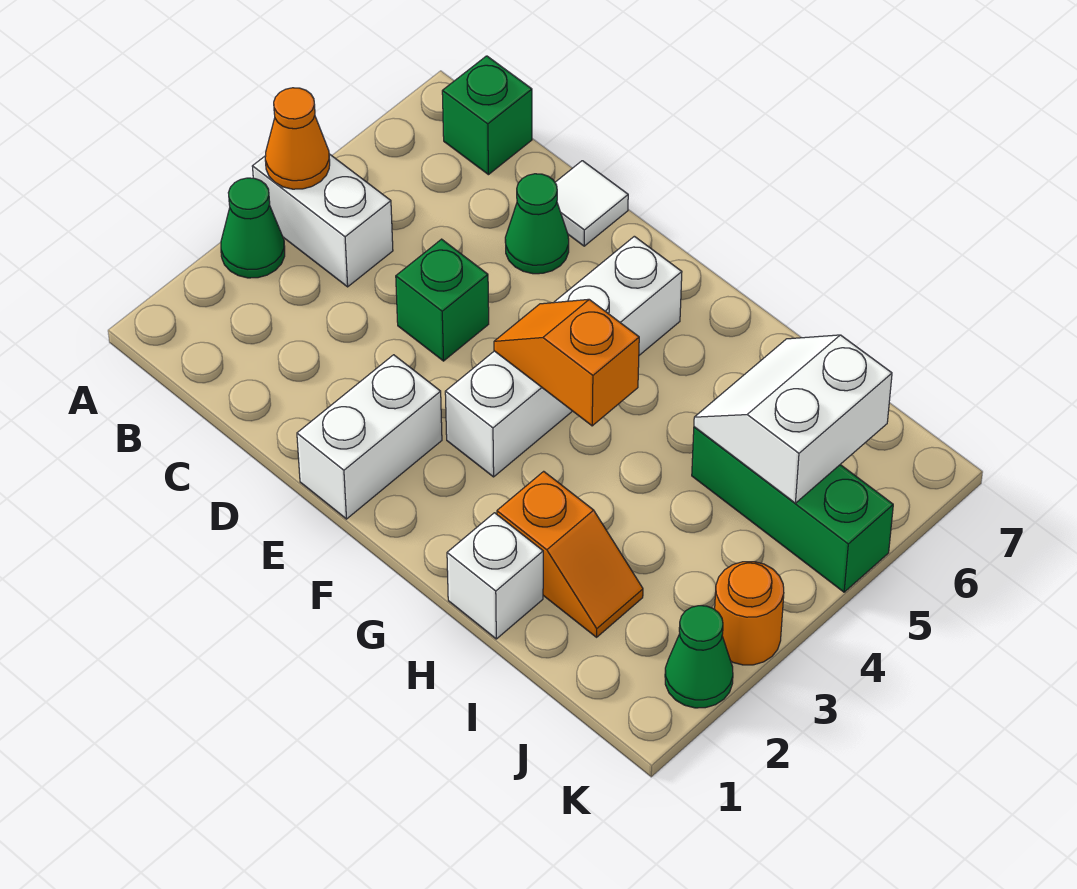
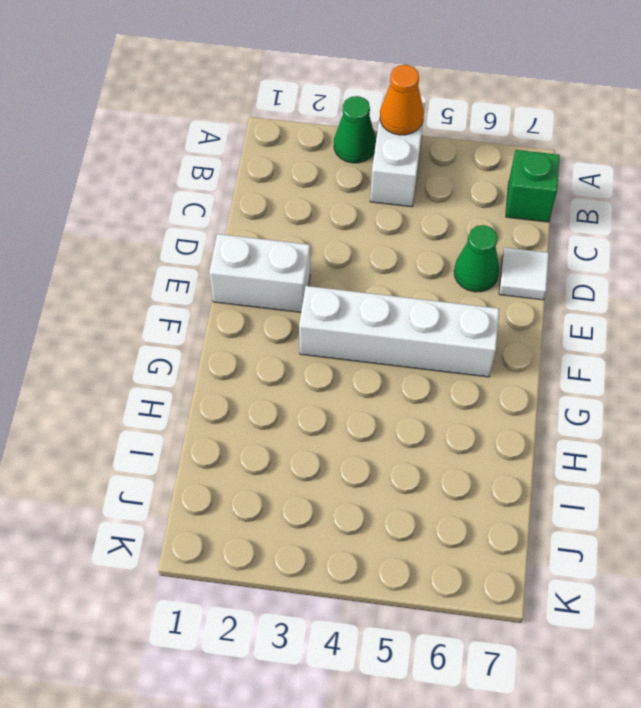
none -> green 1x1 brick [396,239,489,361]
none -> white 1x1 brick [447,513,543,639]
none -> orange 1x2 slope [497,471,643,637]

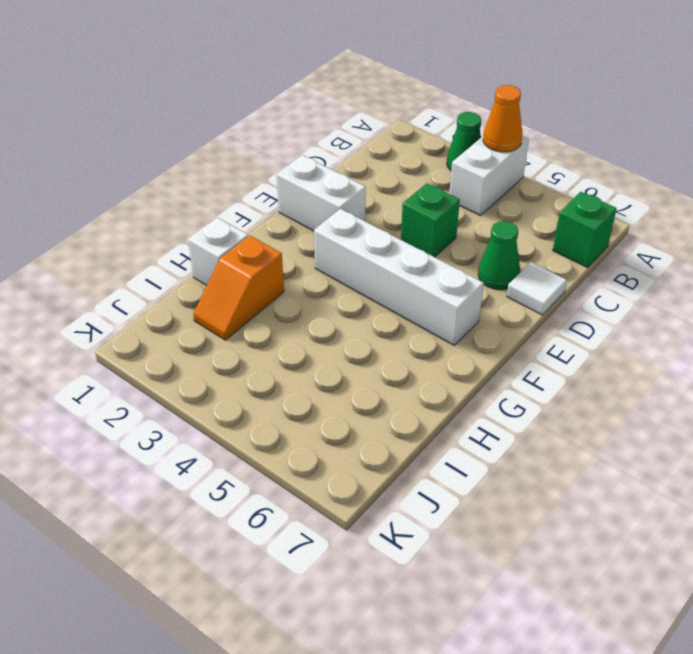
none -> green 1x3 brick [692,427,893,592]
none -> green 1x1 cone [665,606,733,708]
none -> orange 1x1 round brick [715,562,784,665]

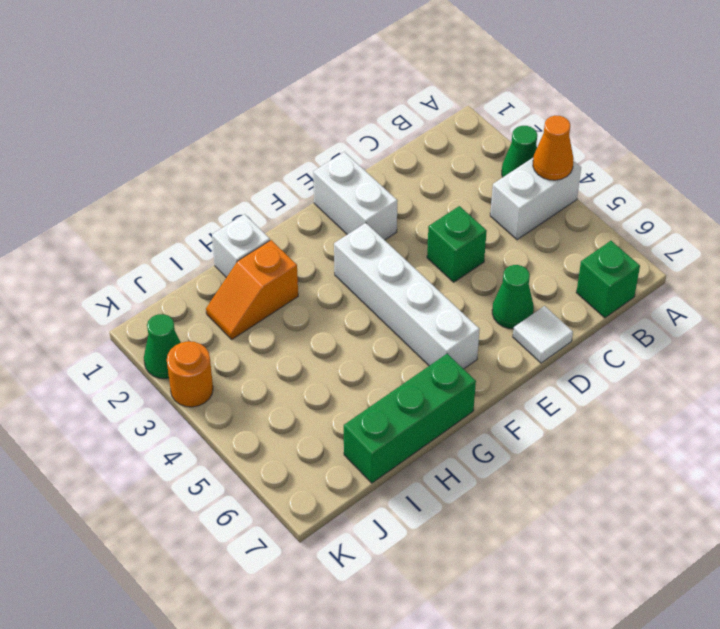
green 1x3 brick [344,354,476,483] -> green 1x3 brick moved to [692,427,893,592]
none -> orange 1x2 slope [494,299,639,426]
none -> white 2x2 slope [694,335,892,503]

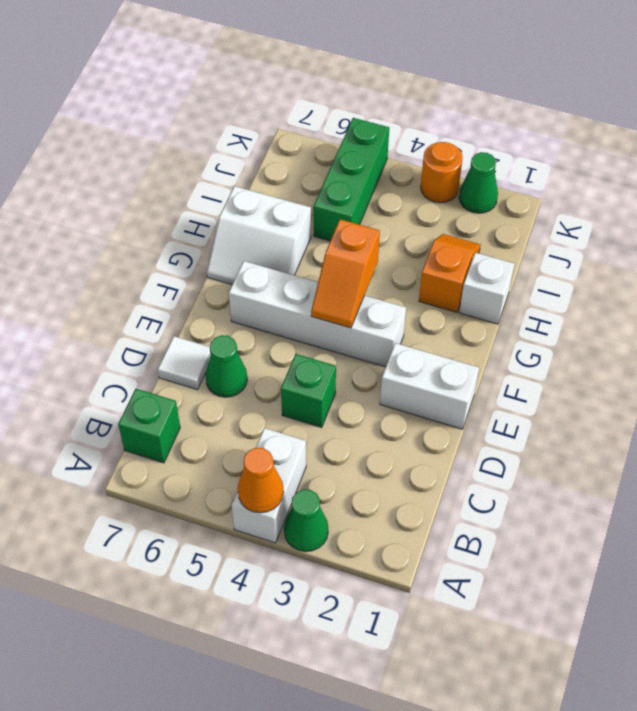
white 2x2 slope [207,186,311,284] -> white 2x2 slope moved to [694,335,892,503]

